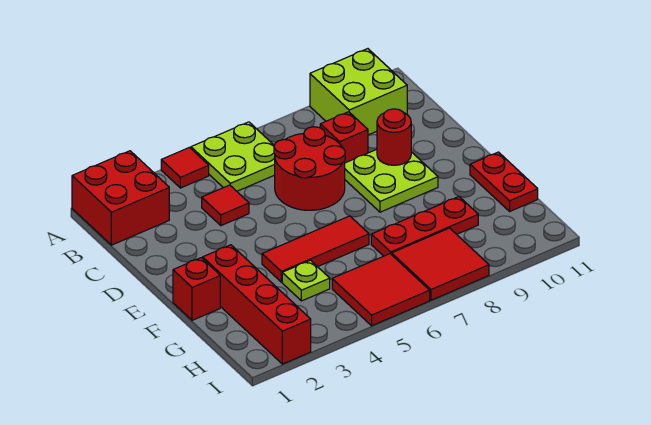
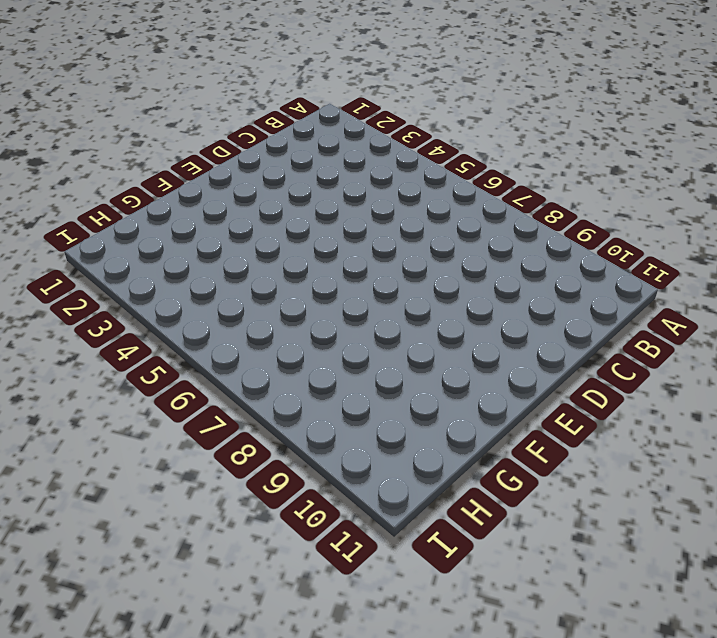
none -> red 2x2 brick [72,151,169,245]
none -> red 1x1 tile [161,147,209,188]
none -> lime 2x2 plate [191,122,275,191]

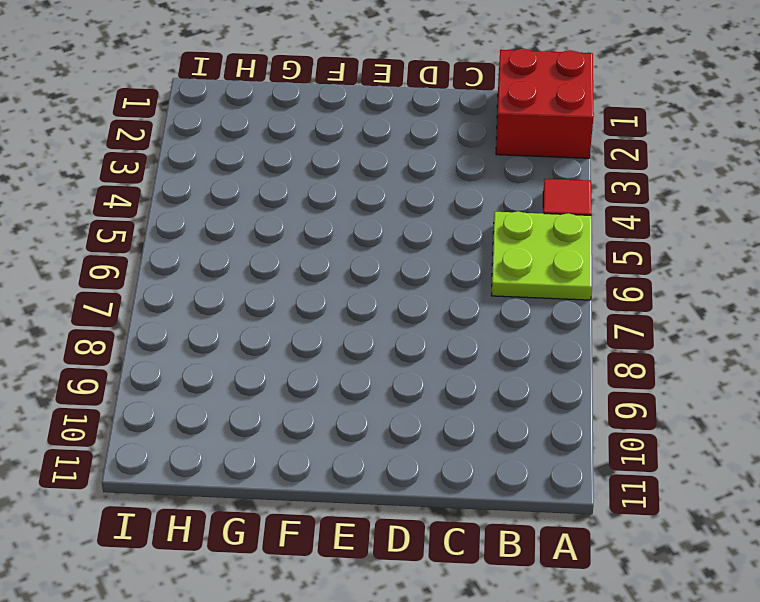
none -> lime 2x2 brick [310,49,407,135]
none -> red 1x1 tile [202,185,249,226]
none -> red 2x2 round brick [274,127,345,210]

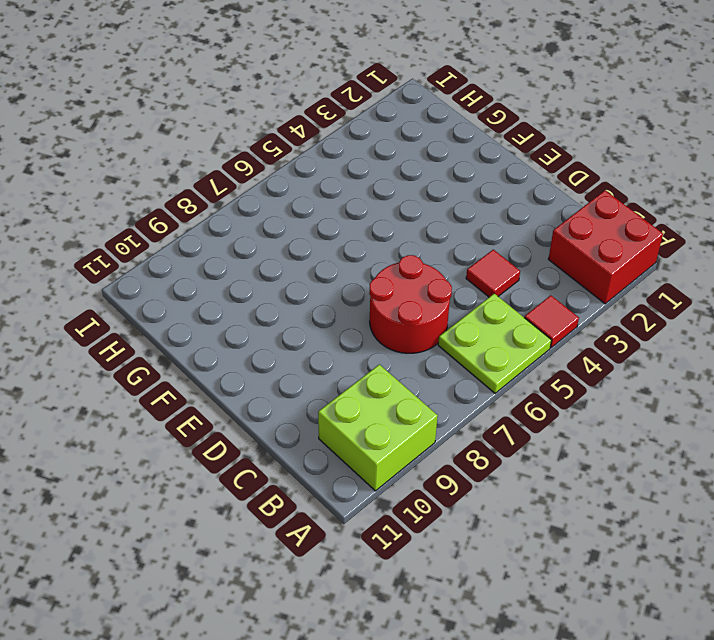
none -> red 1x1 brick [320,112,368,163]
none -> lime 2x2 plate [345,149,438,212]
none -> red 1x1 brick [173,258,220,320]

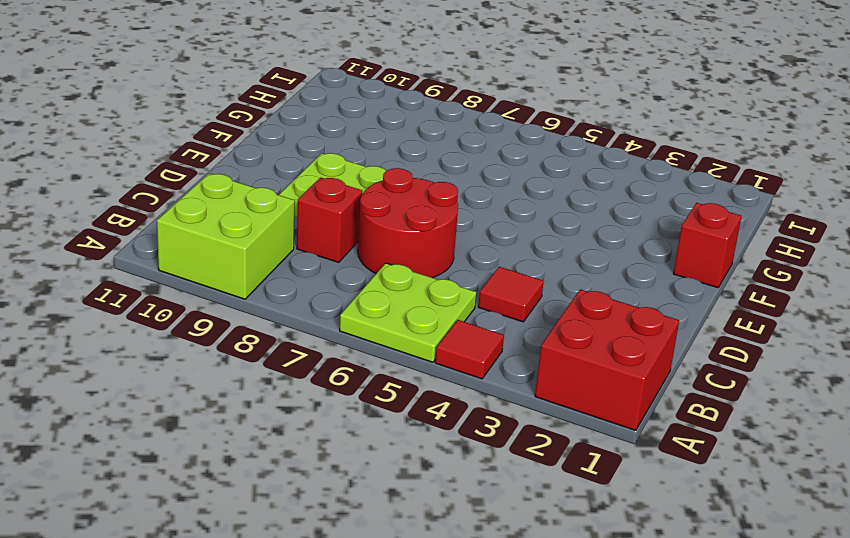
none -> red 1x4 brick [203,245,311,364]
none -> red 1x3 tile [262,216,369,282]
none -> red 1x2 plate [470,152,538,211]

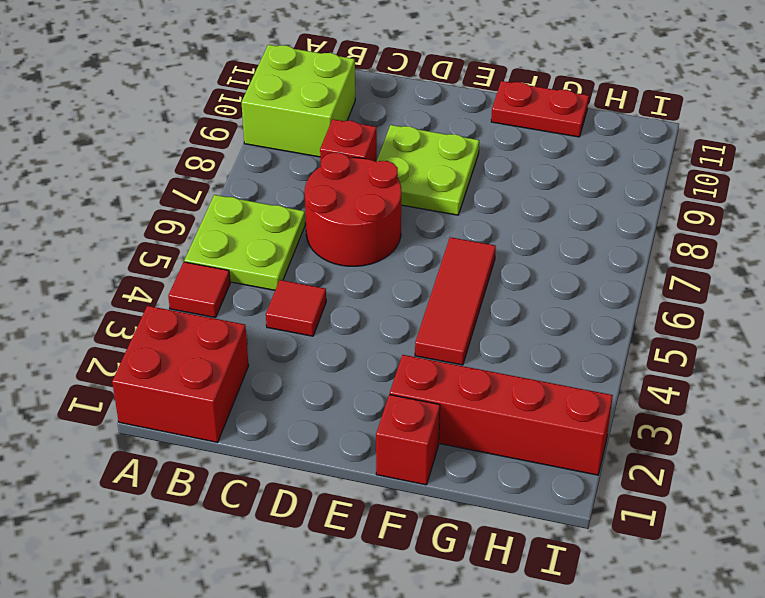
none -> lime 1x1 plate [282,260,330,301]
none -> red 1x3 plate [371,197,478,256]
none -> red 2x2 tile [332,254,430,326]

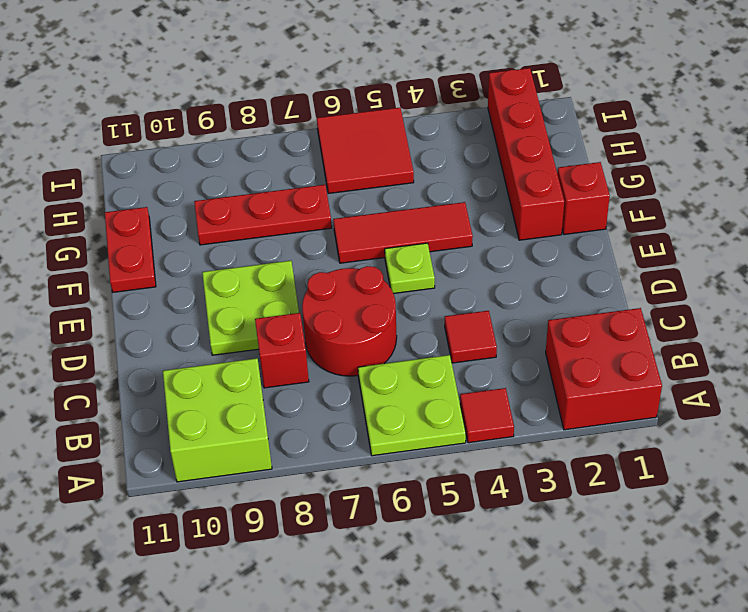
lime 1x1 plate [385,243,435,293] -> lime 1x1 plate moved to [282,260,330,301]
none -> red 2x2 tile [392,228,489,300]
none -> red 1x1 round brick [377,109,411,165]

